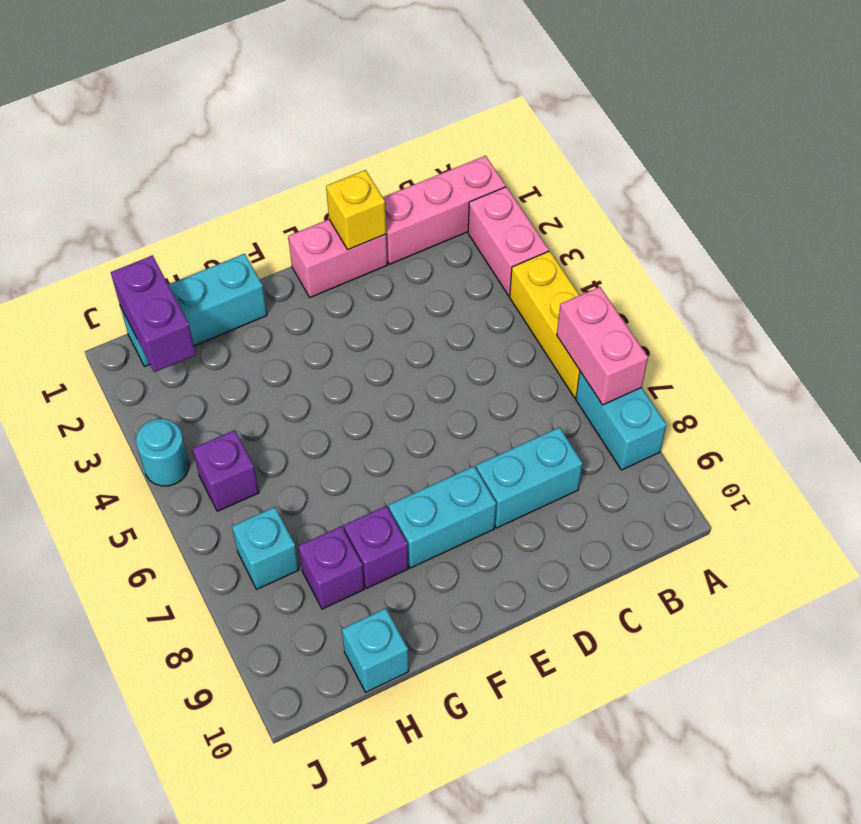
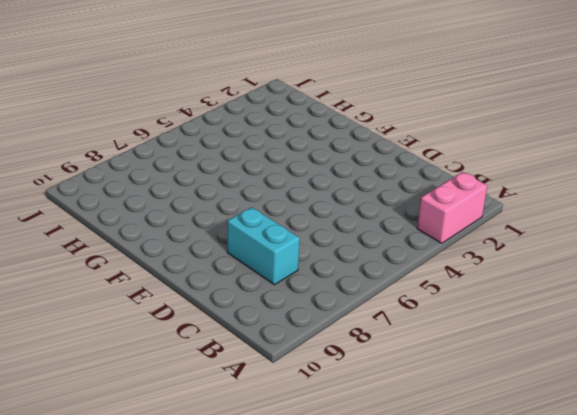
none -> pink 1x3 brick [383,156,506,264]
none -> yellow 1x3 brick [510,251,580,398]
none -> cyan 1x2 brick [576,372,666,470]

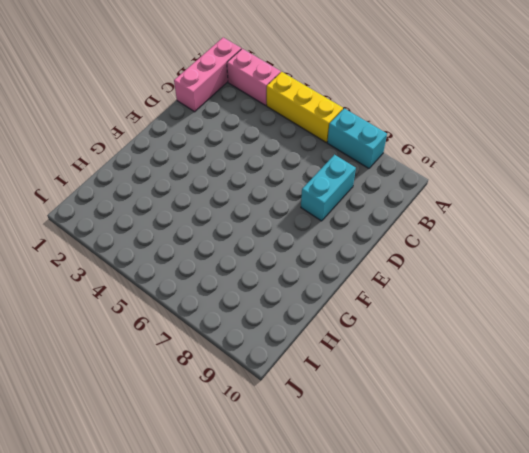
none -> pink 1x2 brick [288,219,387,297]
none -> cyan 1x2 brick [389,466,496,568]
none -> cyan 1x3 brick [120,254,267,367]

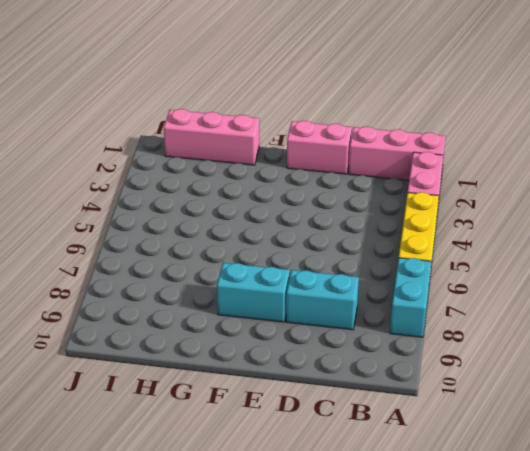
pink 1x3 brick [164,109,259,165] -> cyan 1x3 brick [120,254,267,367]
none -> purple 1x1 brick [344,506,408,588]
none -> purple 1x1 brick [298,526,364,609]
none -> cyan 1x1 brick [342,608,409,692]

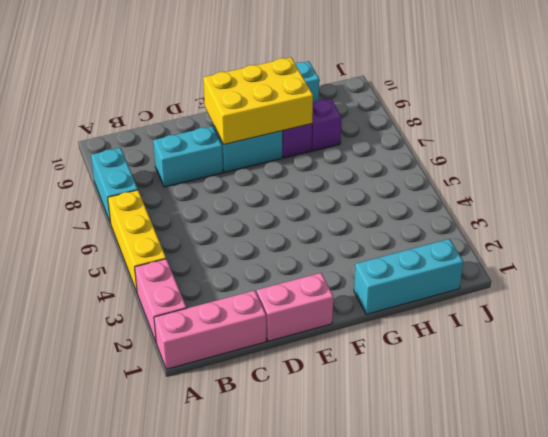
yellow 2x3 brick [203,57,313,144] -> none
none -> purple 1x1 brick [193,430,259,511]
none -> cyan 1x1 brick [232,507,299,589]
none -> cyan 1x1 round brick [136,419,189,486]

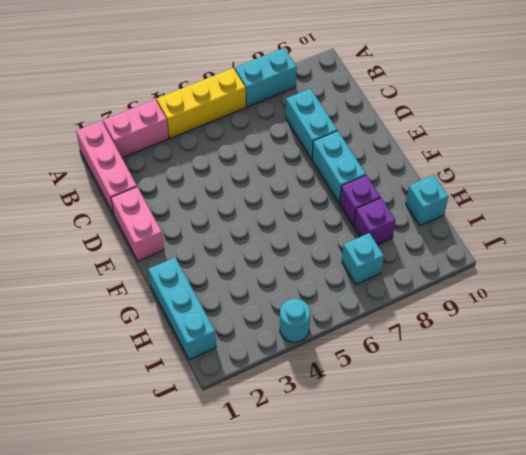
none -> purple 1x1 brick [193,430,259,511]
none -> pink 1x2 brick [557,287,648,405]
none -> yellow 1x1 brick [326,170,386,250]

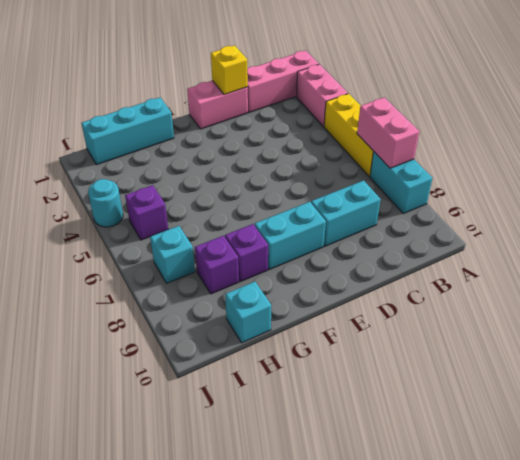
none -> purple 1x2 brick [111,255,196,372]

